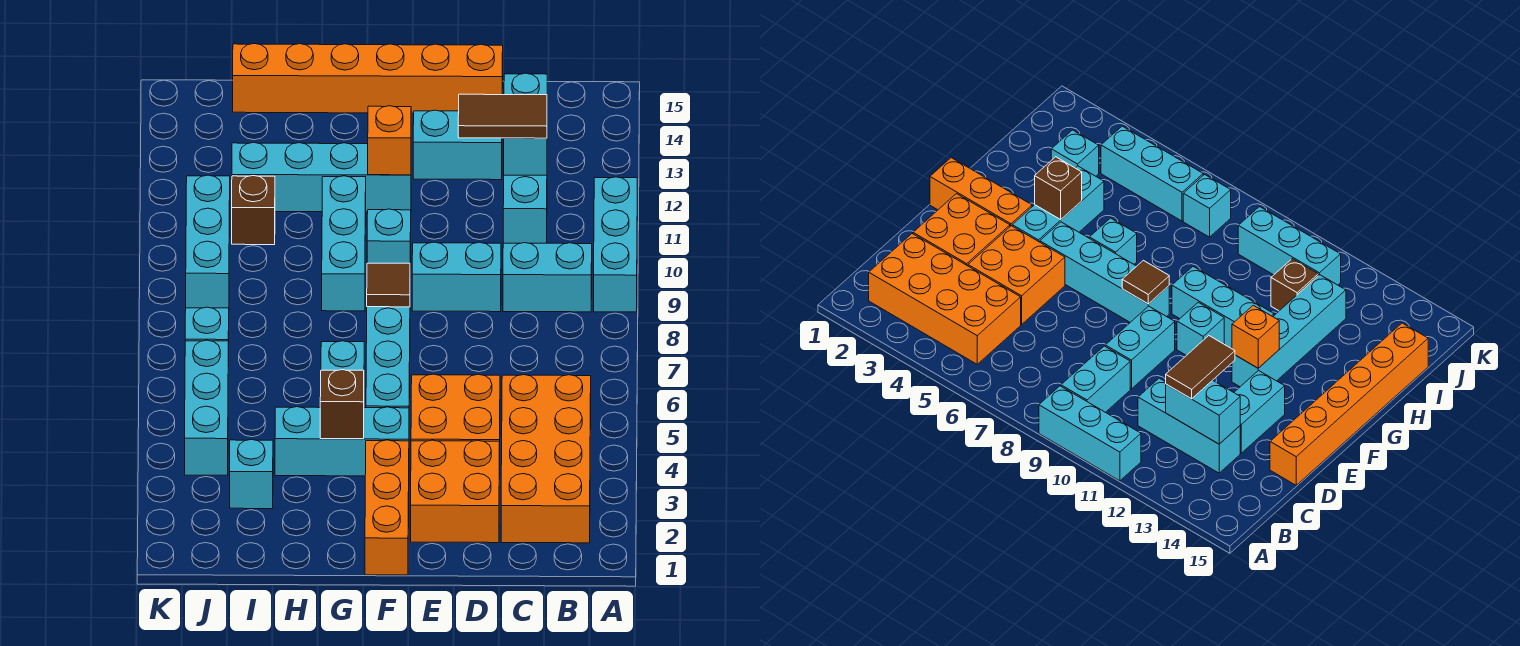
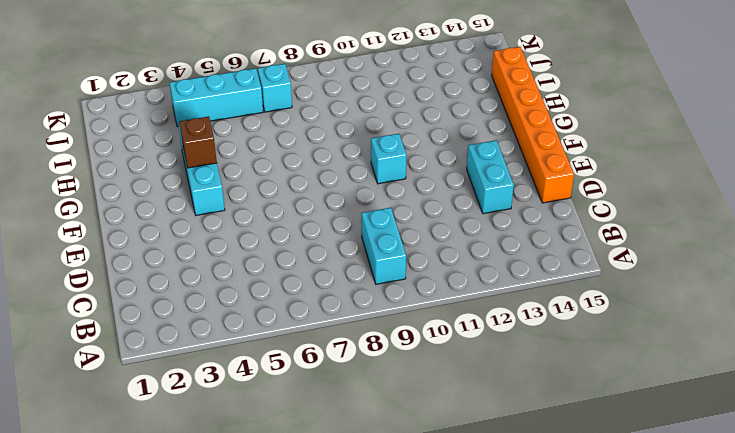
none -> cyan 1x3 brick [594,177,637,312]
none -> orange 2x4 brick [501,375,591,543]
none -> cyan 1x3 brick [503,175,547,243]

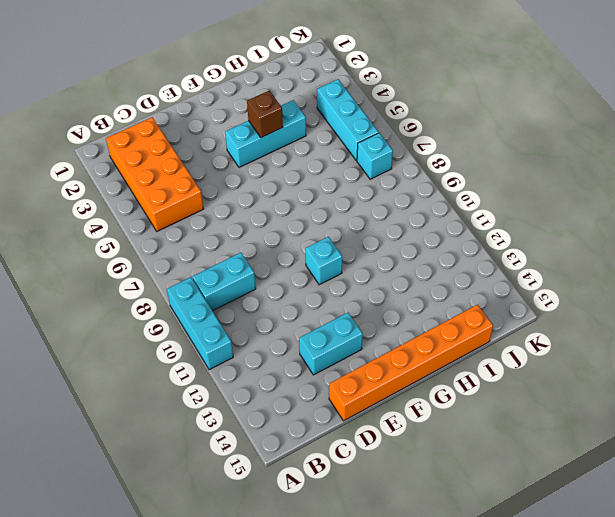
none -> cyan 1x3 brick [503,175,547,243]
none -> orange 2x2 brick [411,440,500,543]
none -> orange 2x2 brick [411,374,500,441]

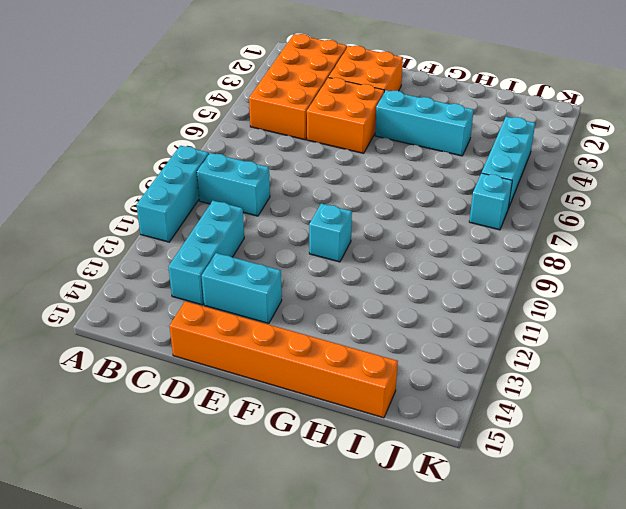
none -> cyan 1x2 brick [412,242,501,312]
none -> orange 1x3 brick [365,440,409,575]
none -> cyan 1x4 brick [366,307,410,408]

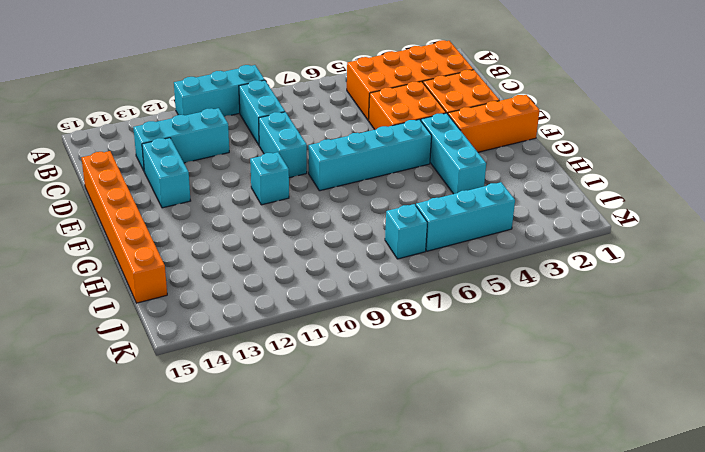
none -> cyan 1x4 brick [232,142,411,212]
none -> cyan 1x1 brick [321,341,364,370]
none -> cyan 1x3 brick [322,176,366,311]

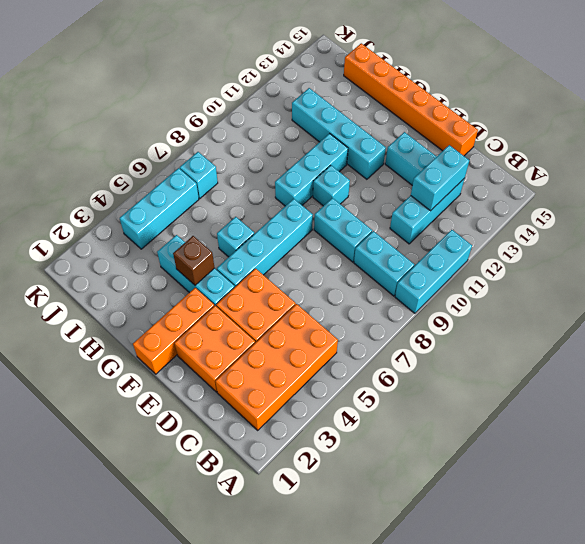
none -> cyan 1x1 brick [230,439,273,509]
none -> brown 1x1 brick [232,176,275,245]
none -> cyan 1x3 brick [186,175,230,308]

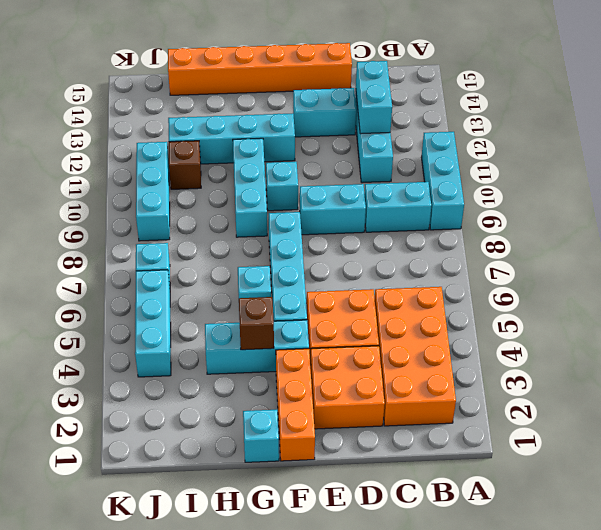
cyan 1x1 brick [243,410,279,462] -> cyan 1x1 brick moved to [230,439,273,509]
none -> brown 1x1 tile [367,263,410,307]
none -> orange 1x1 brick [368,106,411,175]
none -> brown 1x2 tile [458,94,547,138]

